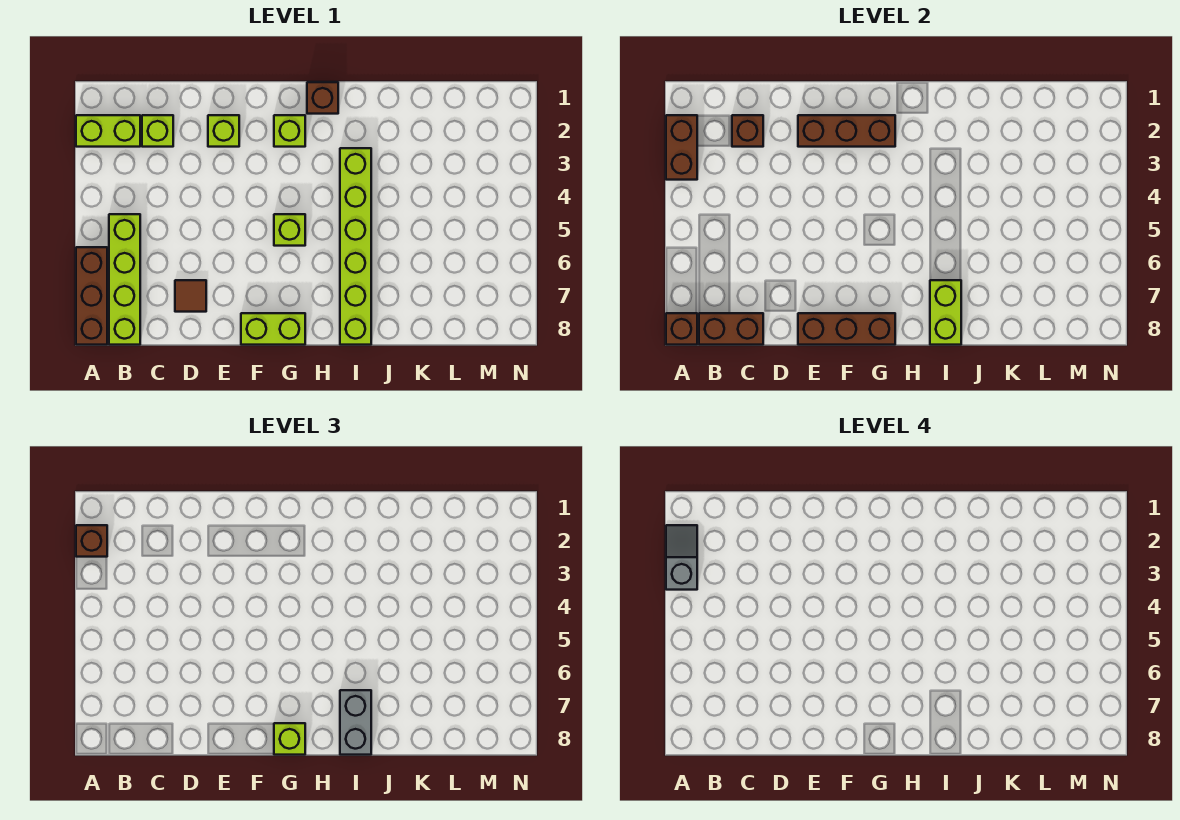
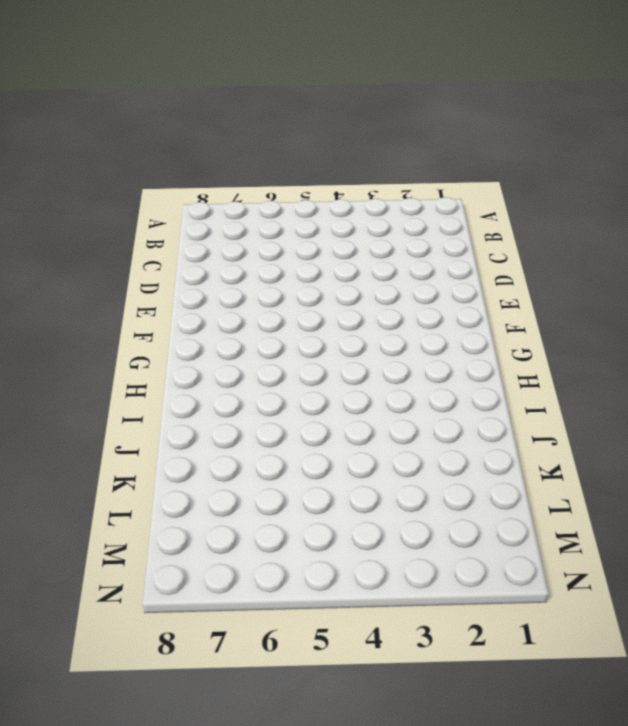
none -> lime 1x2 brick [76,115,140,147]
none -> brown 1x3 brick [76,247,107,345]
none -> lime 1x4 brick [109,214,140,345]

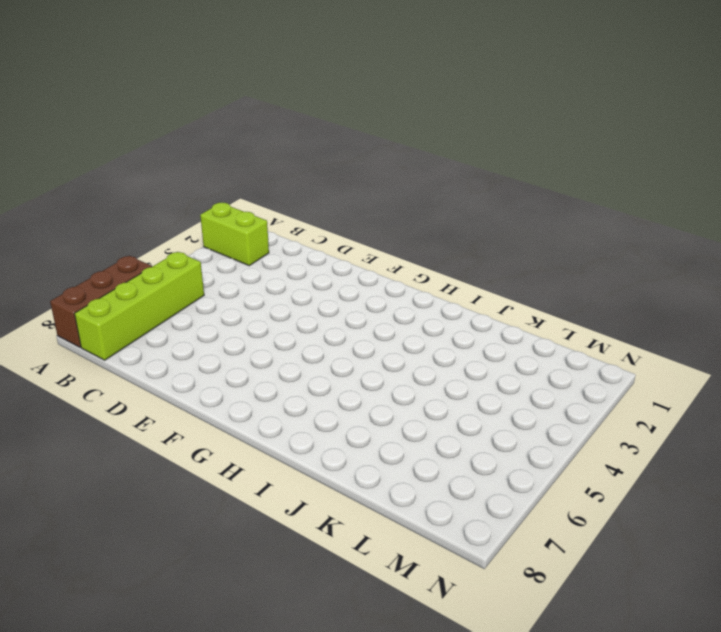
none -> lime 1x1 brick [142,115,173,147]
none -> brown 1x1 tile [175,280,206,312]
none -> lime 1x1 brick [208,115,239,147]

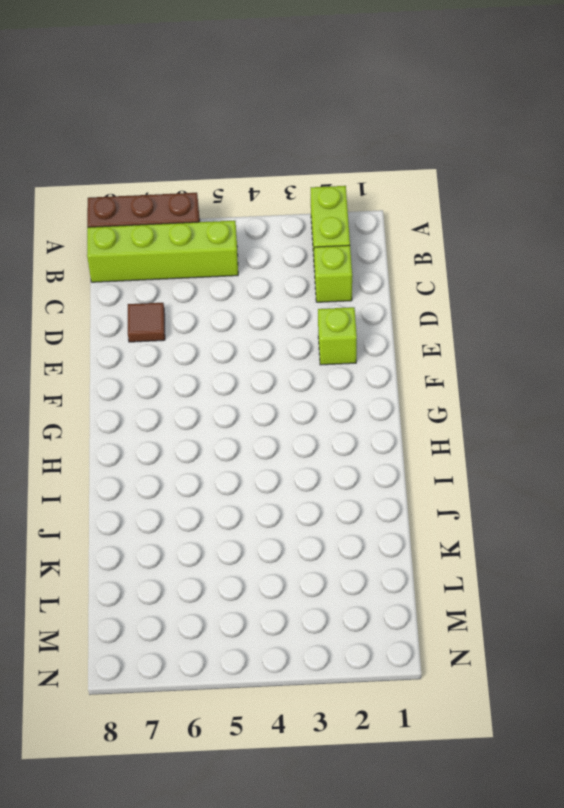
none -> lime 1x2 brick [241,313,305,345]
none -> lime 1x1 brick [274,115,305,147]
none -> lime 1x1 brick [274,214,305,246]

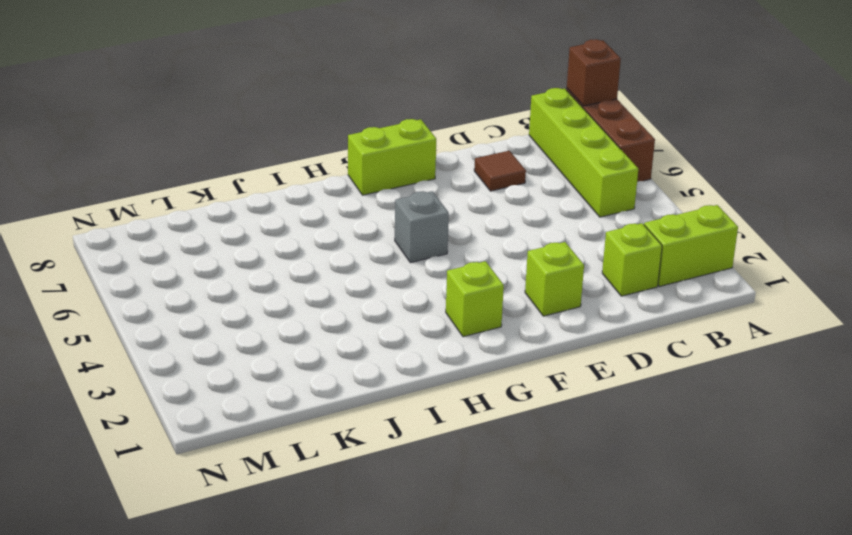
grey 1x1 brick [395,191,449,263] -> lime 1x1 brick [274,214,305,246]
none -> brown 1x1 brick [307,82,338,114]
none -> lime 1x6 brick [340,148,371,345]
none -> brown 1x2 brick [666,115,697,180]

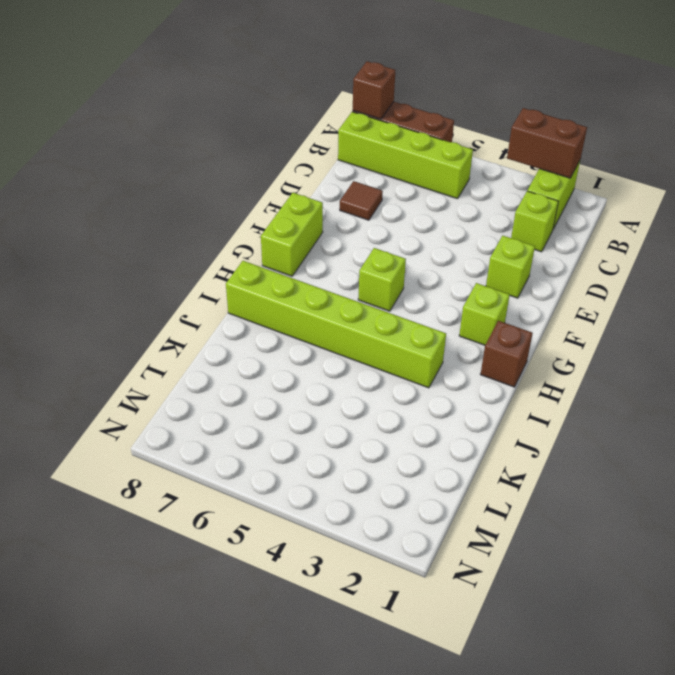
none -> brown 1x2 brick [699,313,763,345]
none -> brown 1x1 brick [732,115,763,147]
none -> brown 1x3 brick [798,115,895,147]

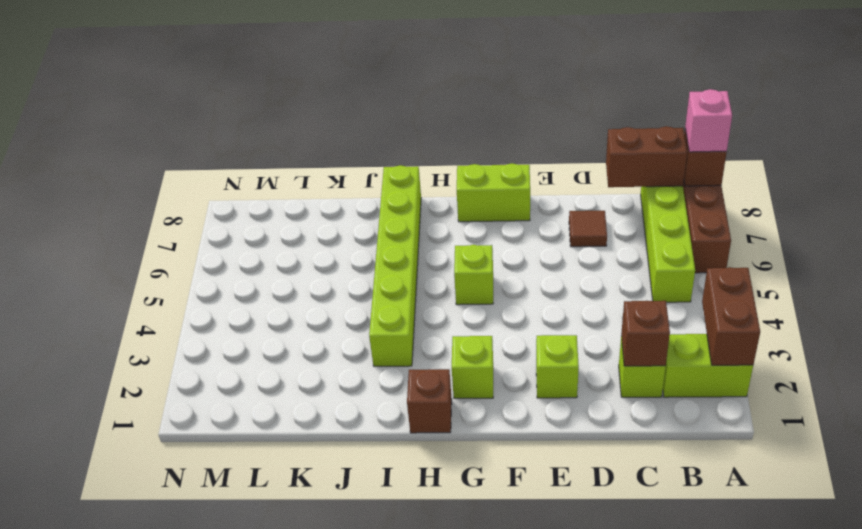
pink 1x1 brick [685,89,732,152] -> none
none -> brown 1x3 brick [798,115,895,147]
none -> brown 1x3 brick [798,313,895,345]
none -> lime 1x2 brick [930,280,961,345]

